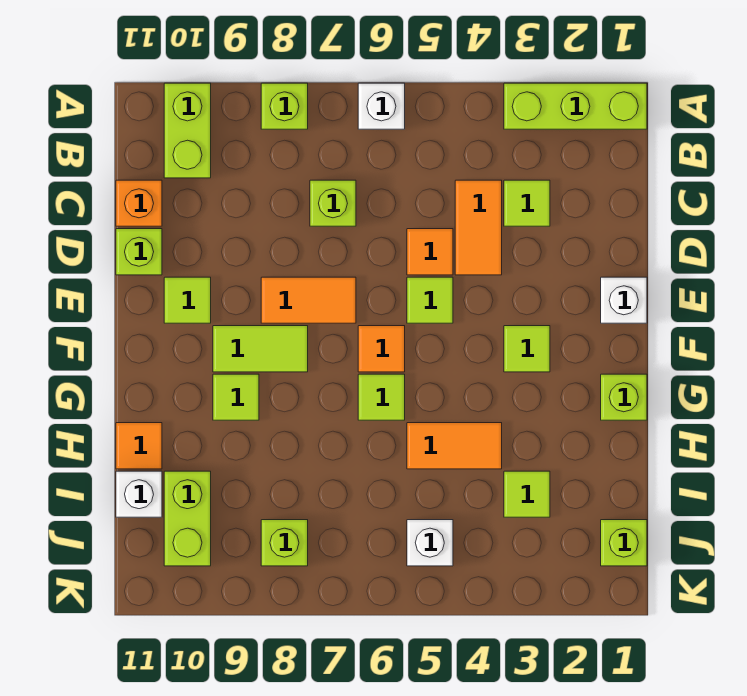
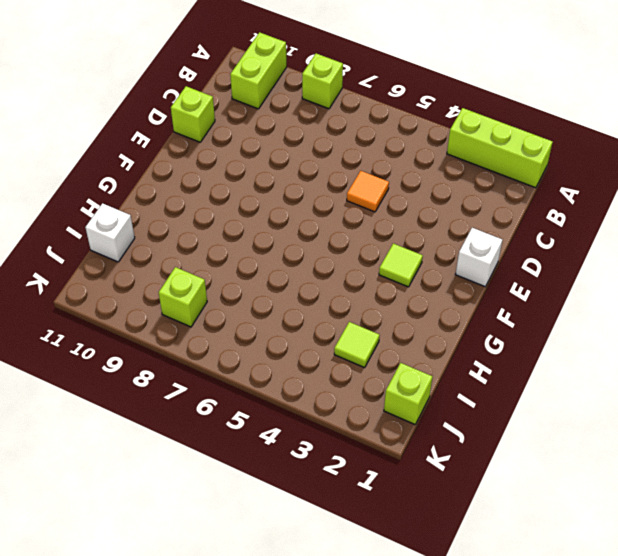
none -> white 1x1 brick [358,83,405,129]
none -> lime 1x1 tile [504,180,550,226]
none -> orange 1x2 tile [455,180,502,275]

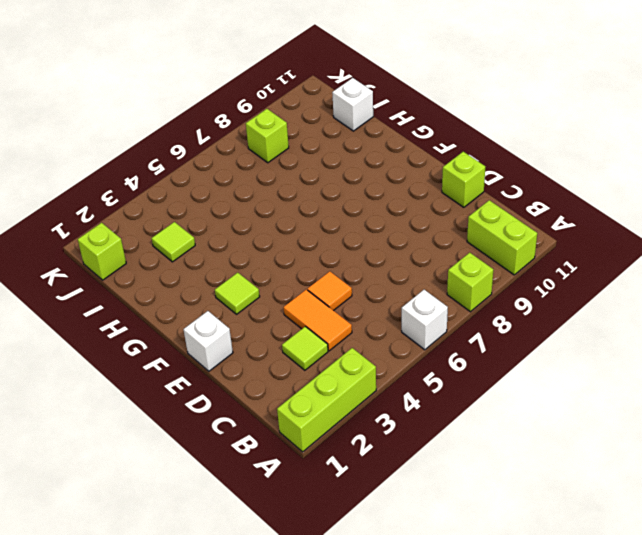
none -> lime 1x1 brick [310,180,356,226]
none -> orange 1x1 brick [116,180,162,226]
none -> lime 1x1 tile [407,277,453,323]

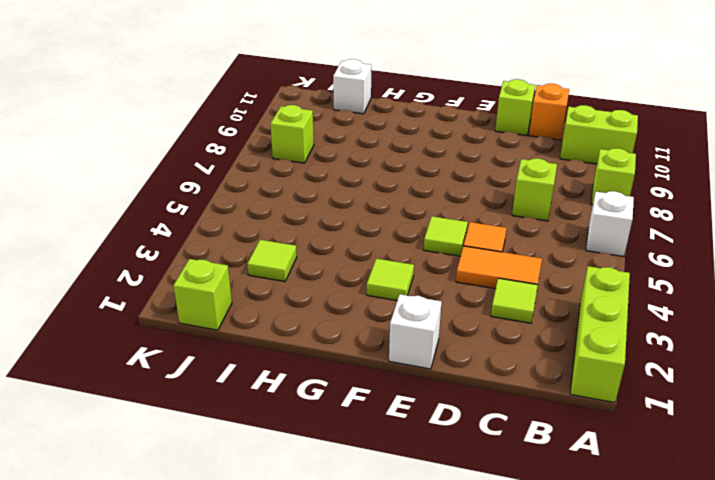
none -> orange 1x2 tile [261,277,356,323]
none -> lime 1x1 tile [164,277,211,323]
none -> orange 1x1 tile [358,326,405,372]

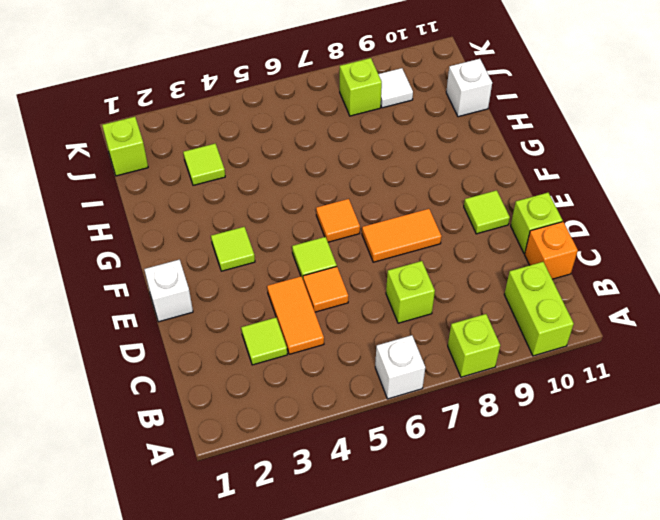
white 1x1 tile [378,68,413,108] -> none
none -> lime 1x3 brick [504,83,647,129]
none -> lime 1x2 tile [213,326,308,372]
none -> lime 1x1 brick [601,374,647,420]

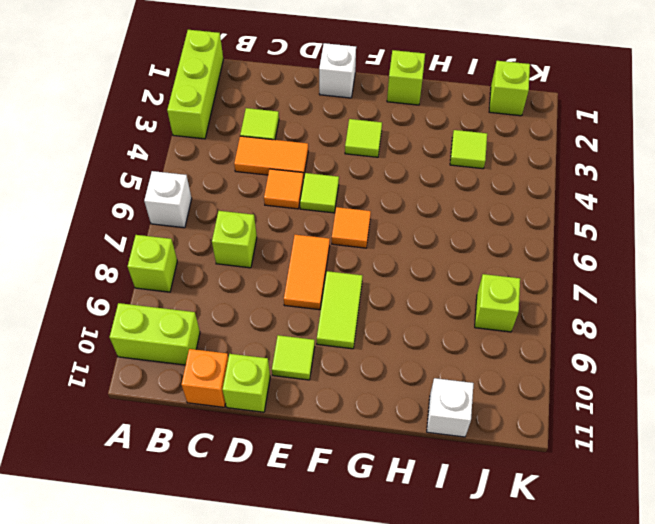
none -> lime 1x1 tile [358,374,405,420]
none -> lime 1x1 tile [213,374,259,420]
none -> orange 1x2 tile [407,423,502,469]

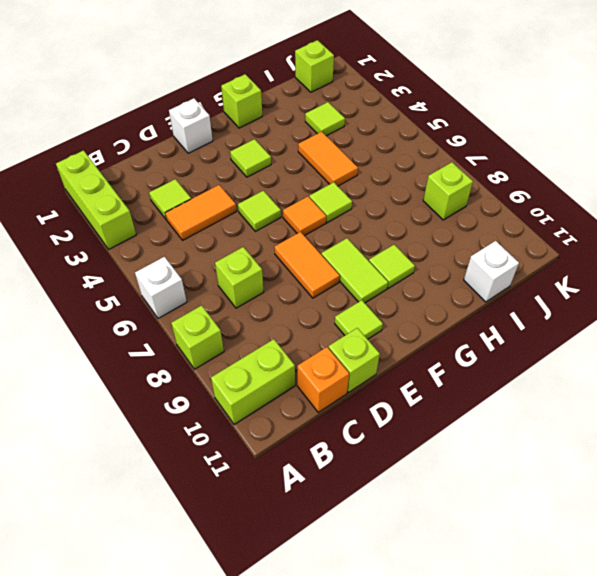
none -> orange 1x1 tile [407,229,453,275]
none -> orange 1x1 tile [116,423,162,469]
none -> lime 1x2 brick [164,471,211,566]

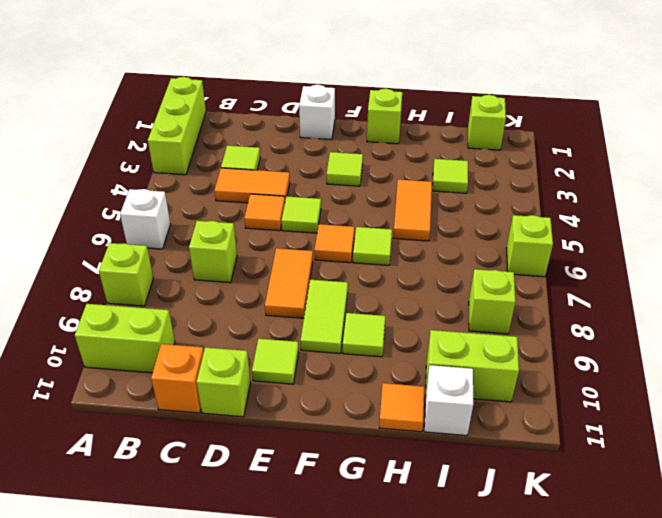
lime 1x1 brick [507,215,553,277] -> none
none -> white 1x1 brick [407,520,453,566]

